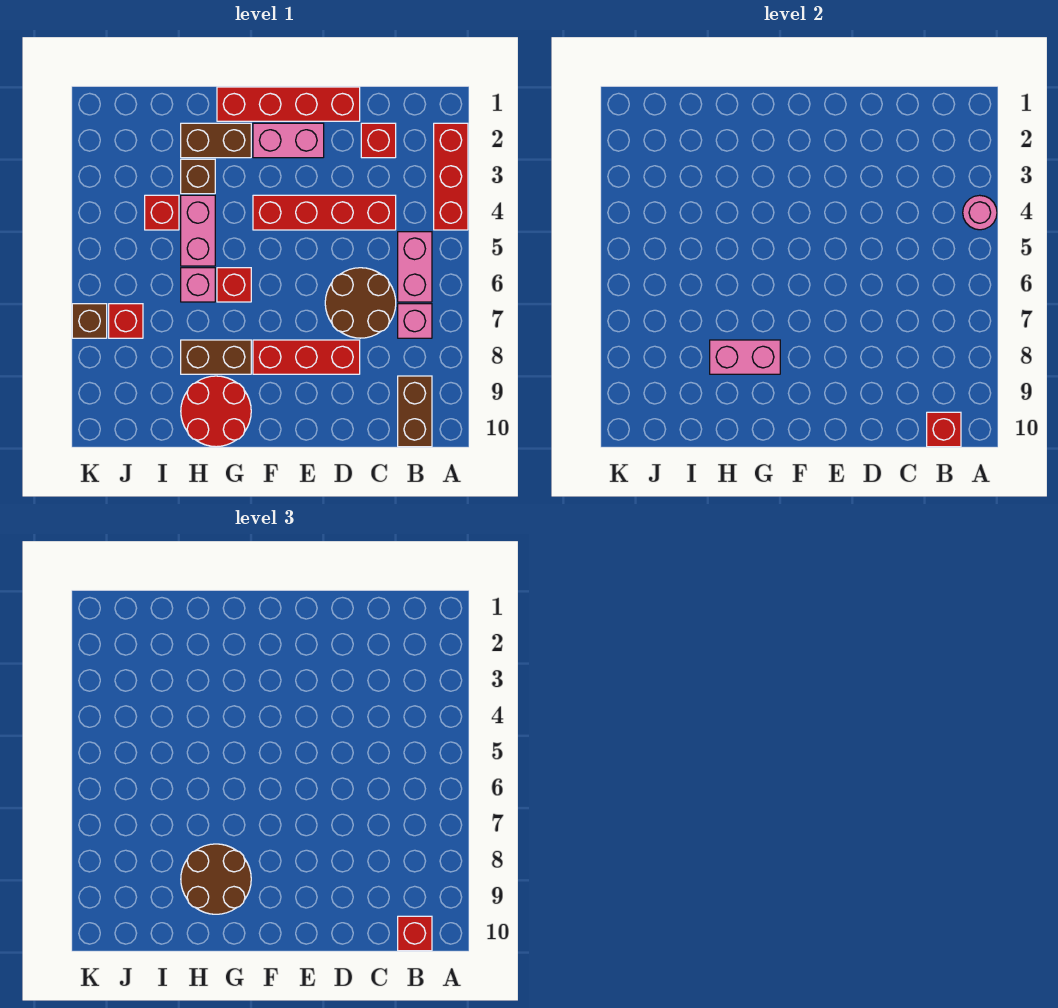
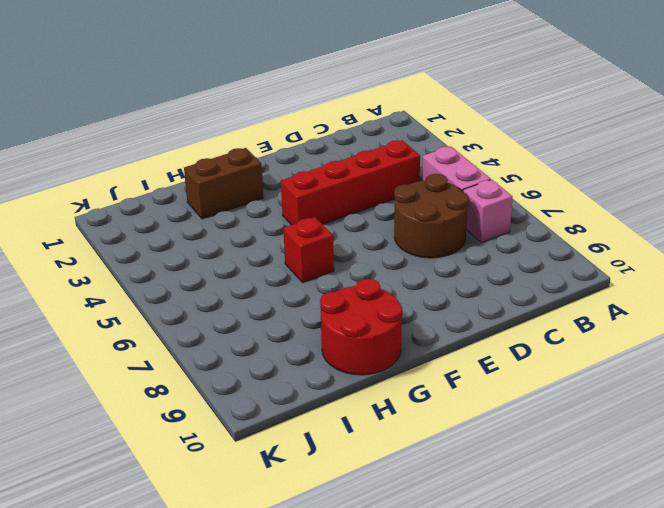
none -> red 1x3 brick [434,123,468,230]
none -> brown 1x2 brick [398,376,432,447]
none -> red 1x1 brick [361,123,396,158]

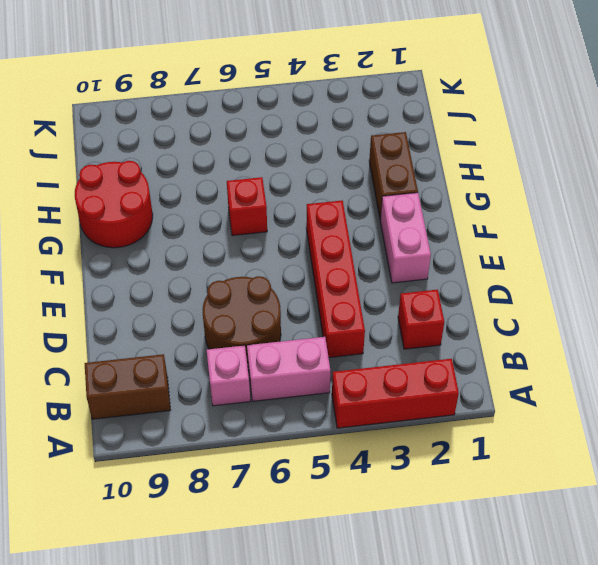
none -> red 1x4 brick [217,87,360,121]
none -> red 1x3 brick [253,340,360,374]
none -> brown 1x2 brick [181,340,251,374]

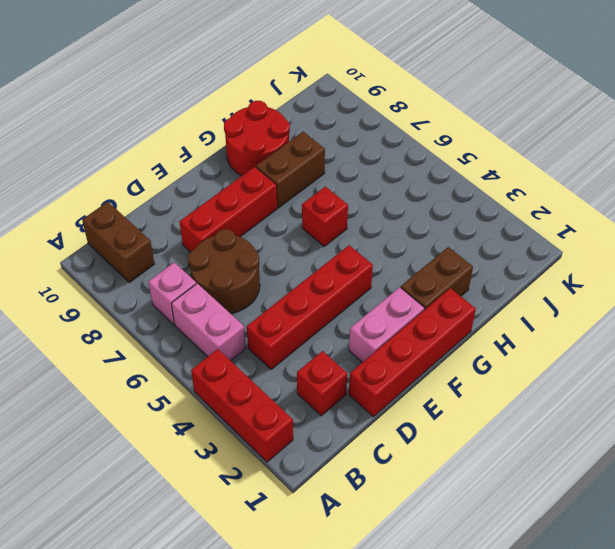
none -> brown 1x1 brick [181,159,215,194]
none -> pink 1x2 brick [181,195,215,266]
none -> pink 1x1 brick [181,268,215,302]

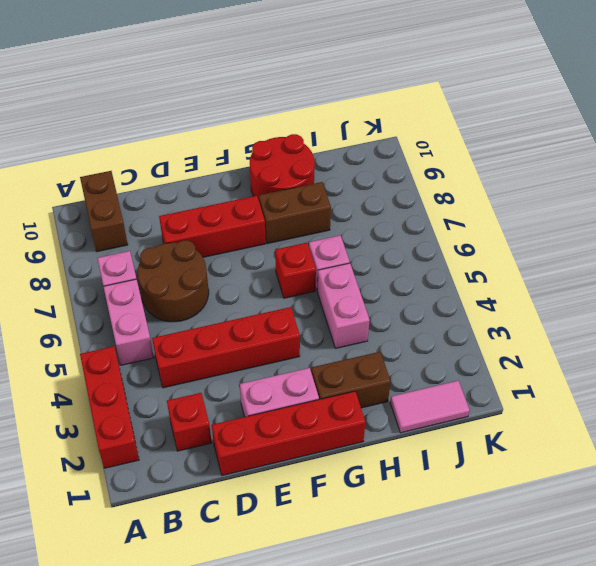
pink 1x2 tile [390,381,470,433] -> none
none -> brown 1x1 brick [181,159,215,194]
none -> red 1x1 brick [145,195,179,230]
none -> red 1x1 brick [109,304,143,338]

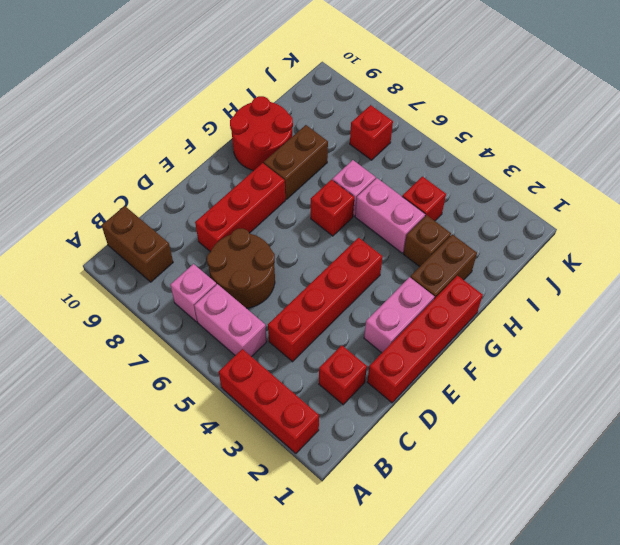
none -> brown 1x1 brick [72,304,107,338]
none -> pink 1x1 round brick [963,195,997,230]
none -> red 1x1 brick [927,412,961,447]

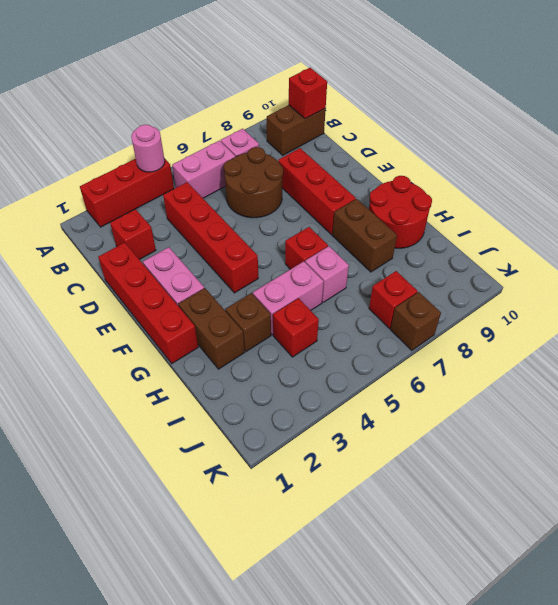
none -> pink 1x2 brick [710,340,780,374]
none -> red 1x1 brick [398,916,432,951]
none -> brown 2x2 round brick [181,844,251,914]

